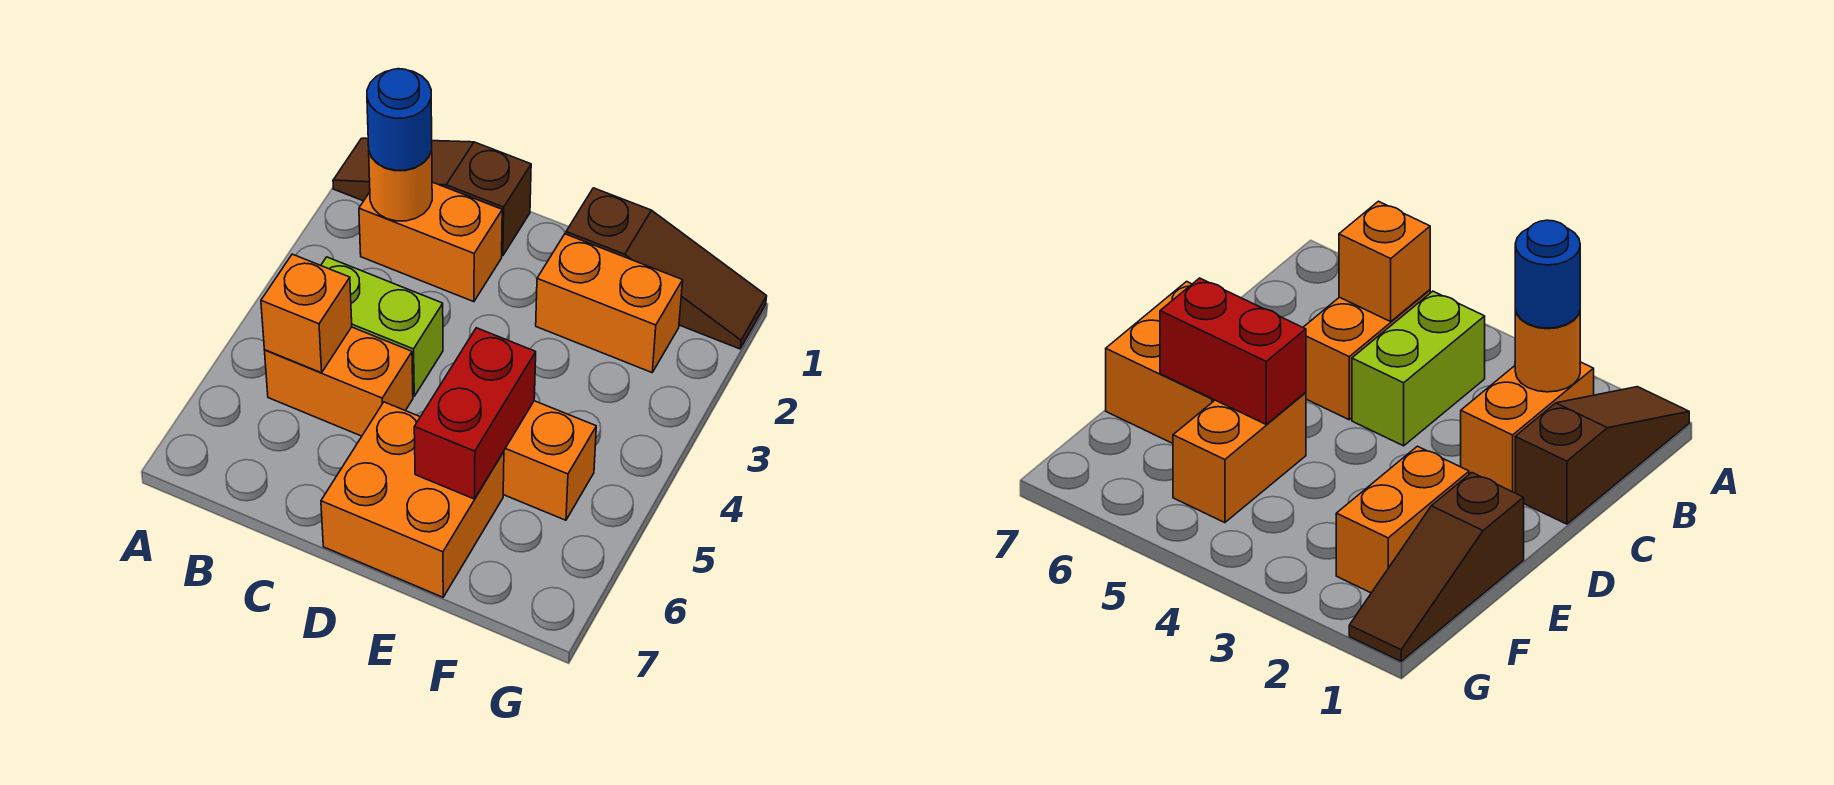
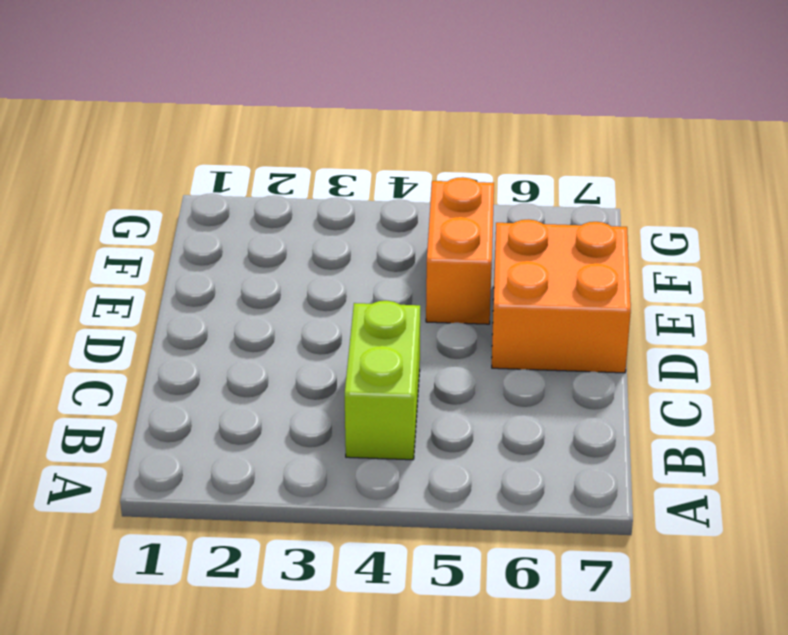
none -> brown 1x3 slope [333,138,531,256]
none -> orange 1x2 brick [359,182,502,302]
none -> orange 1x2 brick [265,327,413,436]

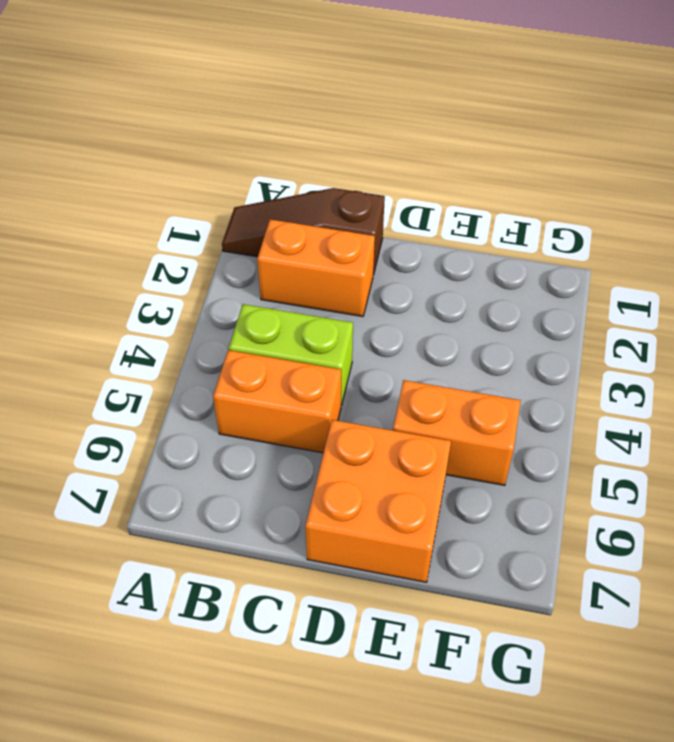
none -> brown 1x3 slope [566,188,767,349]
none -> orange 1x2 brick [536,234,683,372]
none -> orange 1x1 round brick [369,151,432,221]

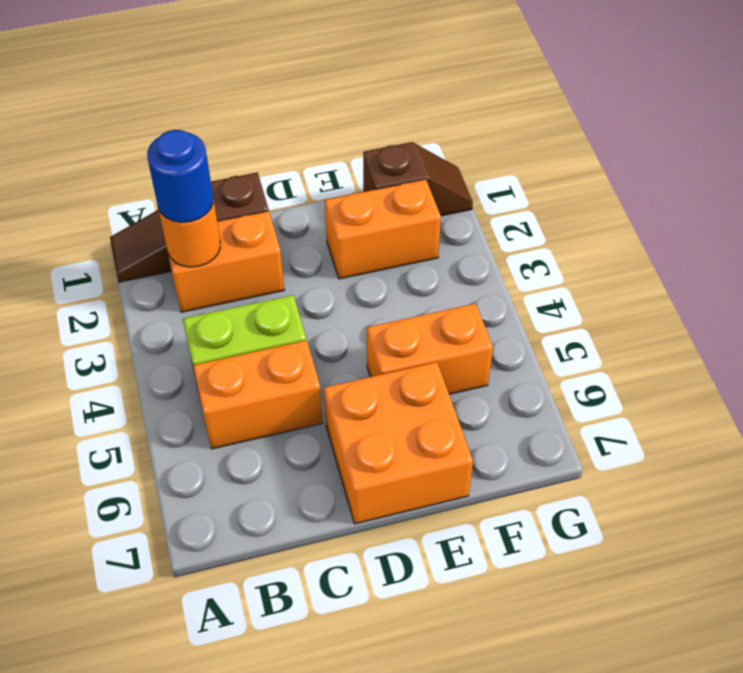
brown 1x2 slope [363,142,473,216] -> brown 1x3 slope [566,188,767,349]
none -> orange 1x1 brick [261,254,352,373]
none -> red 1x2 brick [414,328,536,499]

